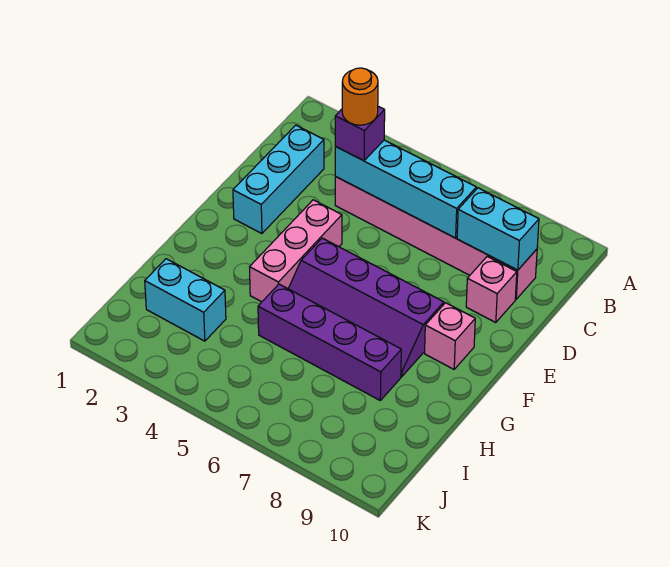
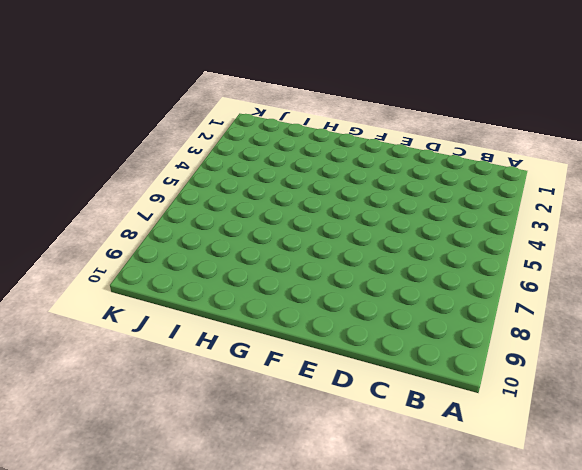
none -> cyan 1x3 brick [233,125,324,234]
none -> pink 1x6 brick [335,177,537,299]
none -> pink 1x1 brick [466,256,517,323]

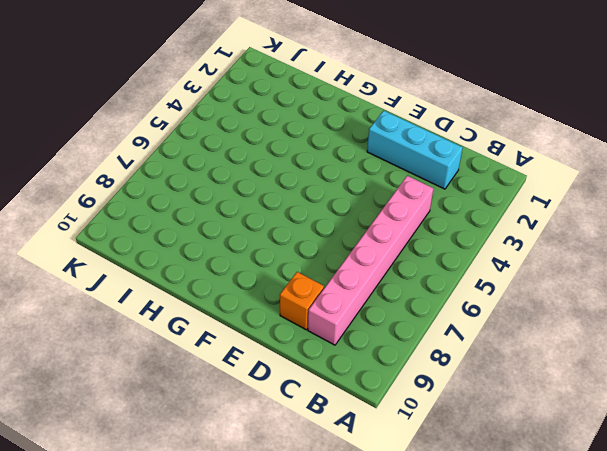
orange 1x1 brick [280,272,324,330] -> pink 1x1 brick [466,256,517,323]
none -> pink 1x3 brick [250,200,342,302]
none -> purple 2x4 slope [288,238,444,377]
none -> pink 1x1 brick [425,303,475,369]

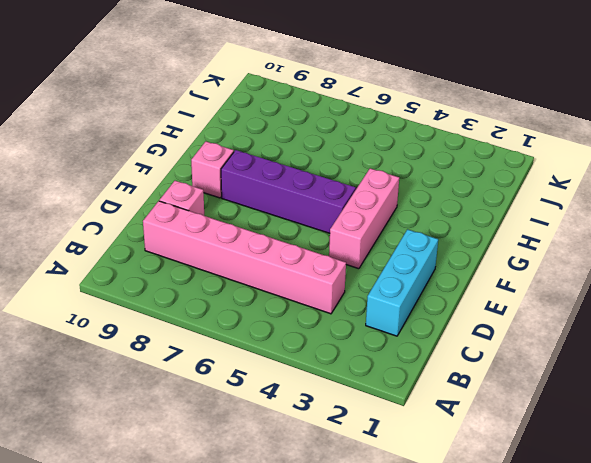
none -> purple 1x4 brick [258,284,401,400]
none -> cyan 1x2 brick [145,259,226,341]
none -> cyan 1x4 brick [335,140,476,238]

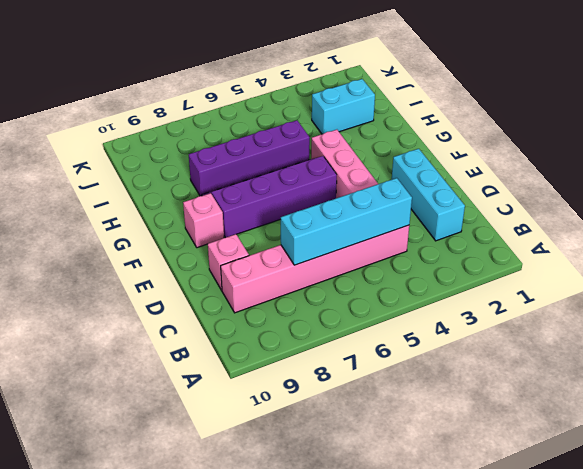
none -> cyan 1x2 brick [457,188,539,270]
none -> purple 1x1 brick [335,106,385,161]
none -> orange 1x1 round brick [342,68,378,125]

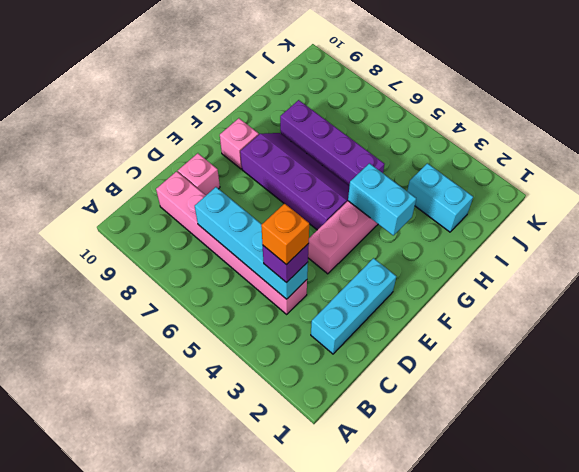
orange 1x1 brick [261,204,309,265] -> orange 1x1 round brick [342,68,378,125]
cyan 1x2 brick [348,163,416,235] -> cyan 1x2 brick moved to [457,188,539,270]

